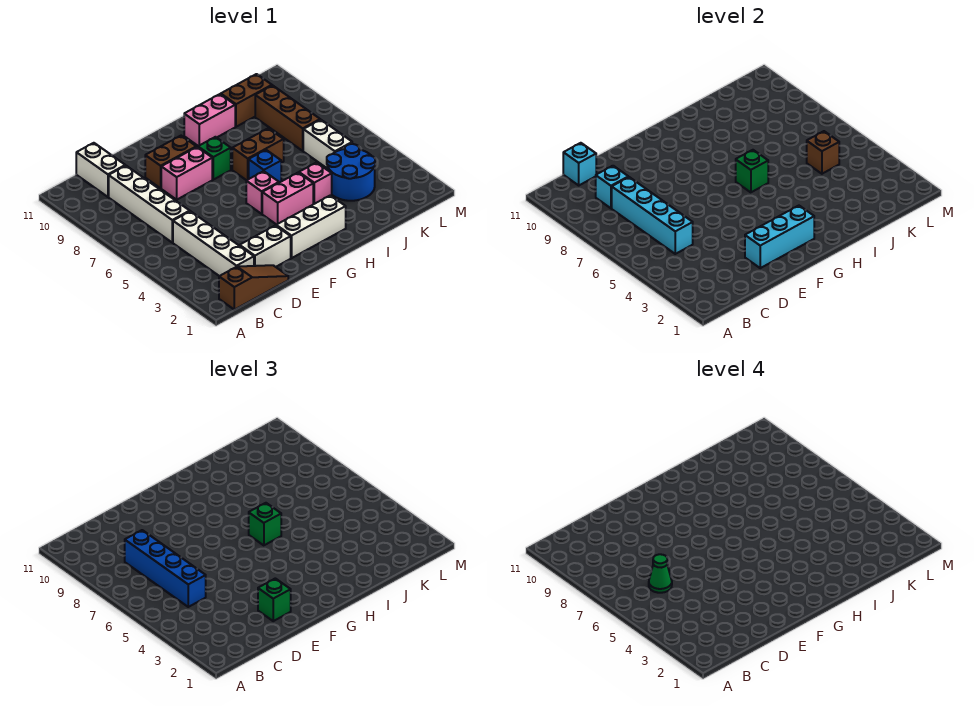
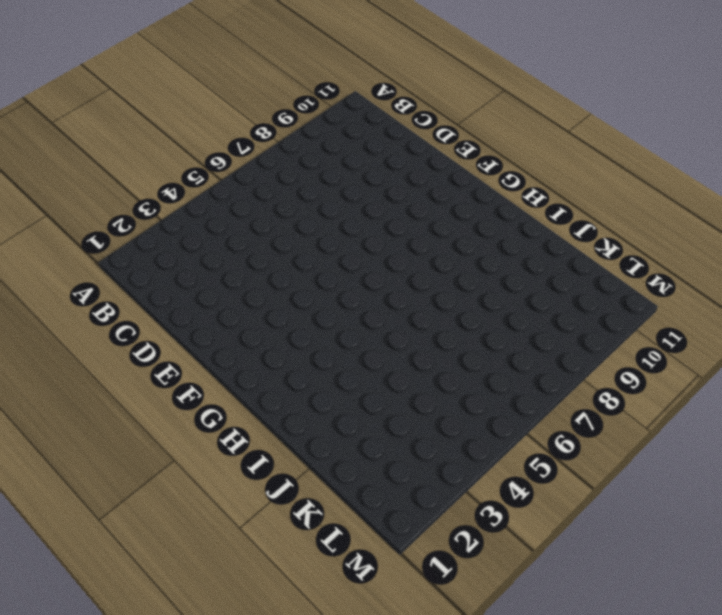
none -> brown 1x3 slope [219,265,288,310]
none -> white 1x4 brick [173,211,254,276]
none -> white 1x4 brick [109,166,190,242]

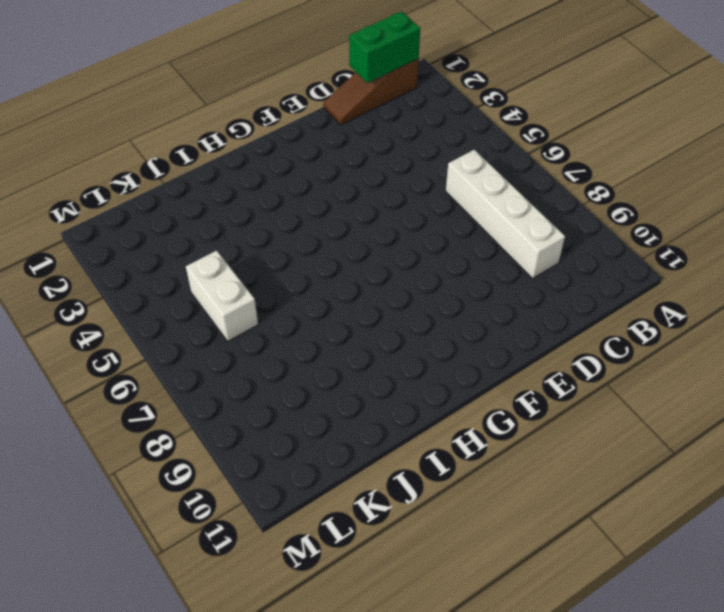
green 1x2 brick [349,11,420,83] -> none
none -> white 1x4 brick [173,211,254,276]
none -> white 1x2 brick [76,143,125,197]
none -> white 1x2 brick [240,225,291,267]

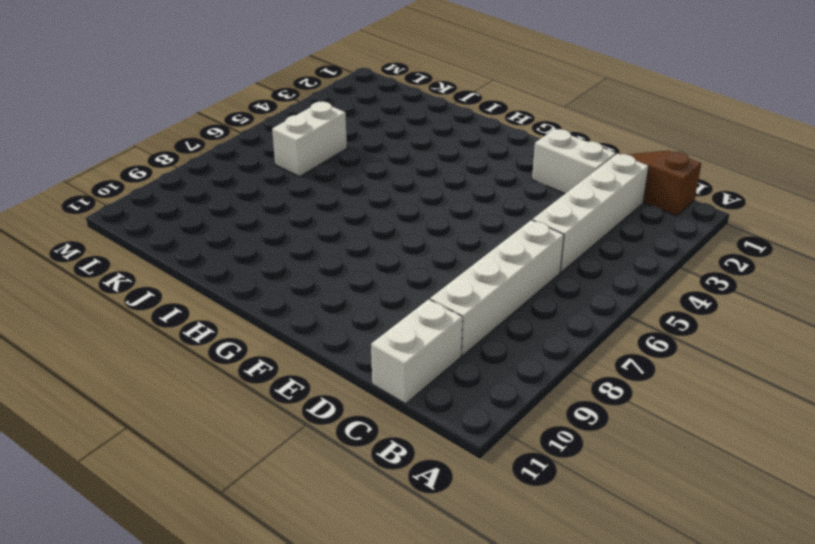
none -> pink 1x2 brick [161,147,212,200]
none -> brown 1x2 brick [145,136,196,188]
none -> white 1x3 brick [276,195,346,258]

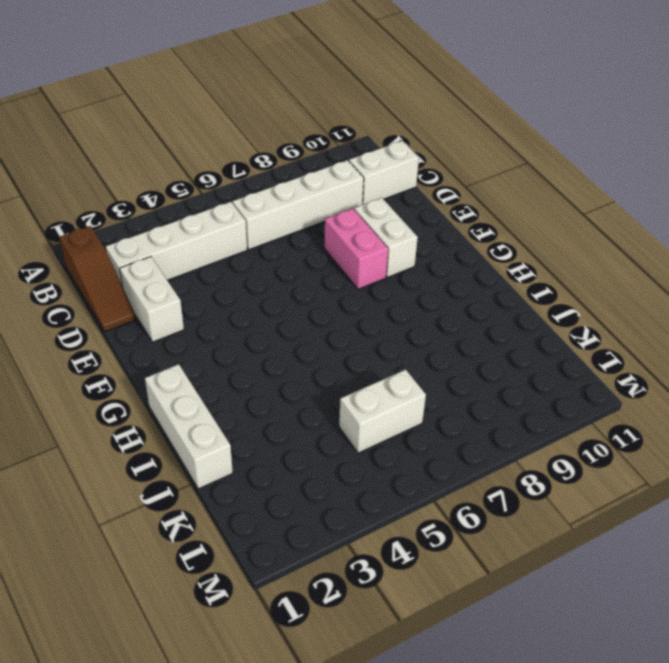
white 1x2 brick [354,198,418,277] -> brown 1x2 brick [145,136,196,188]
white 1x3 brick [145,364,233,489] -> white 1x3 brick moved to [276,195,346,258]
none -> pink 1x2 brick [262,173,313,225]
none -> pink 1x1 brick [246,171,279,214]
none -> green 1x1 brick [198,137,231,180]

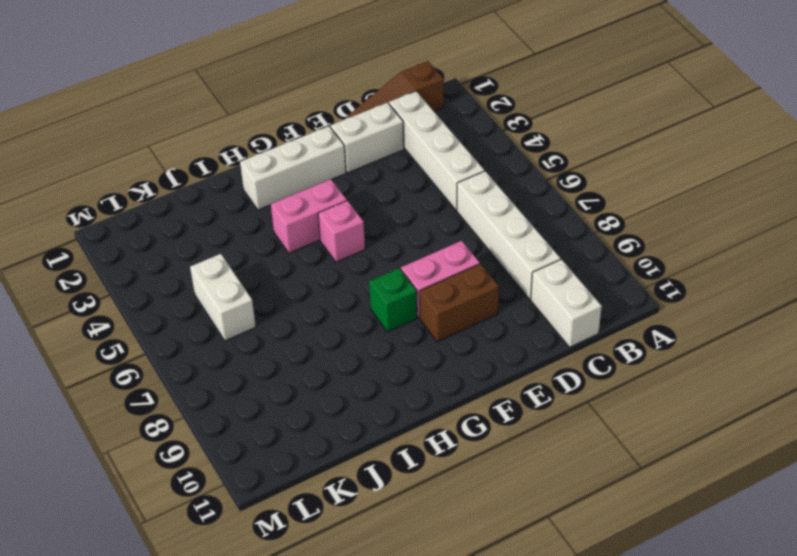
none -> blue 1x1 brick [249,150,281,183]
none -> brown 1x2 brick [232,128,284,180]
none -> pink 1x2 brick [184,94,235,146]

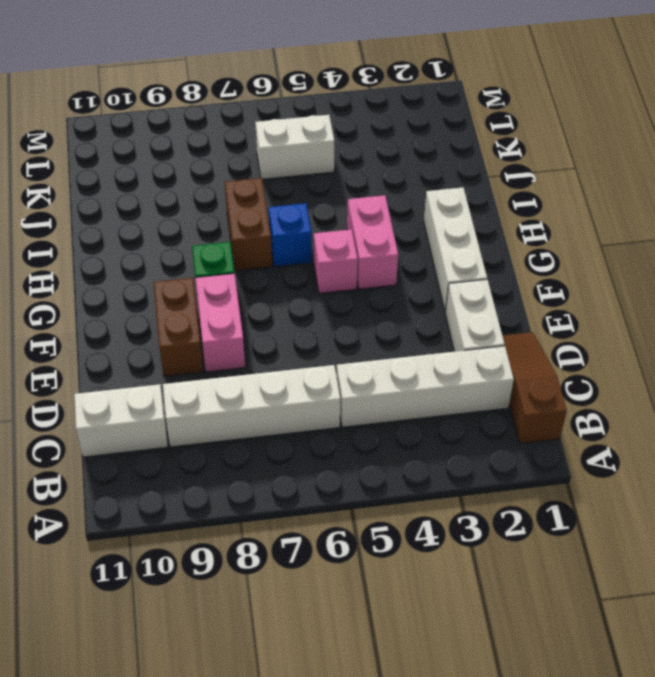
none -> pink 1x2 brick [184,94,235,146]
none -> pink 1x1 brick [299,163,332,204]
none -> blue 2x2 round brick [327,144,375,201]

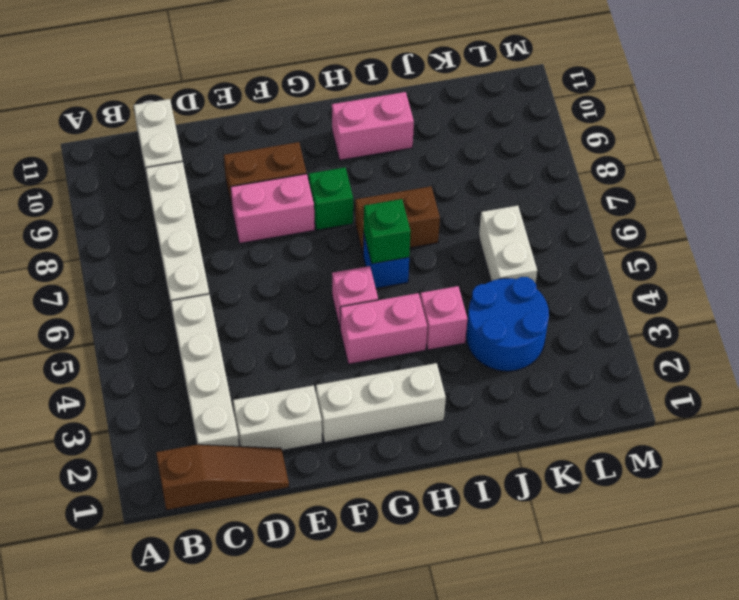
none -> brown 1x2 brick [221,74,272,127]
none -> brown 1x3 brick [255,85,320,151]
none -> cyan 1x4 brick [612,177,693,254]

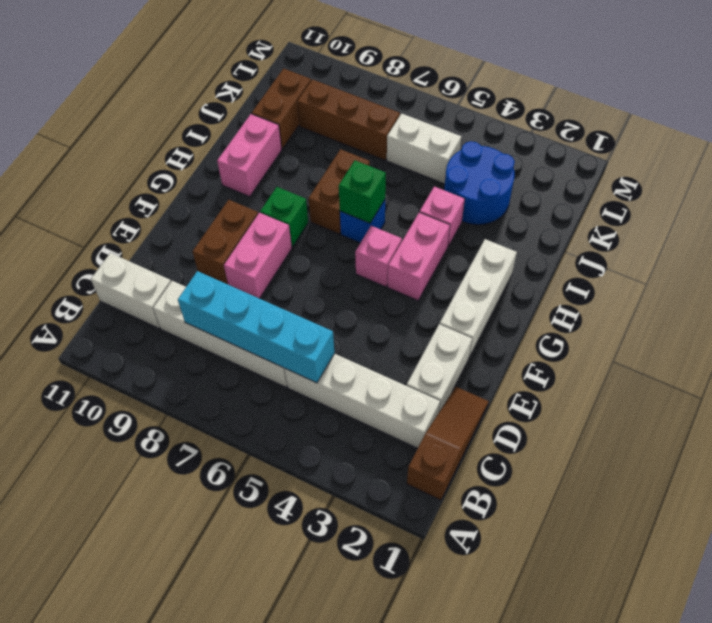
none -> cyan 1x1 brick [596,166,628,208]
none -> cyan 1x1 brick [563,143,596,185]
none -> cyan 1x3 brick [745,206,814,268]

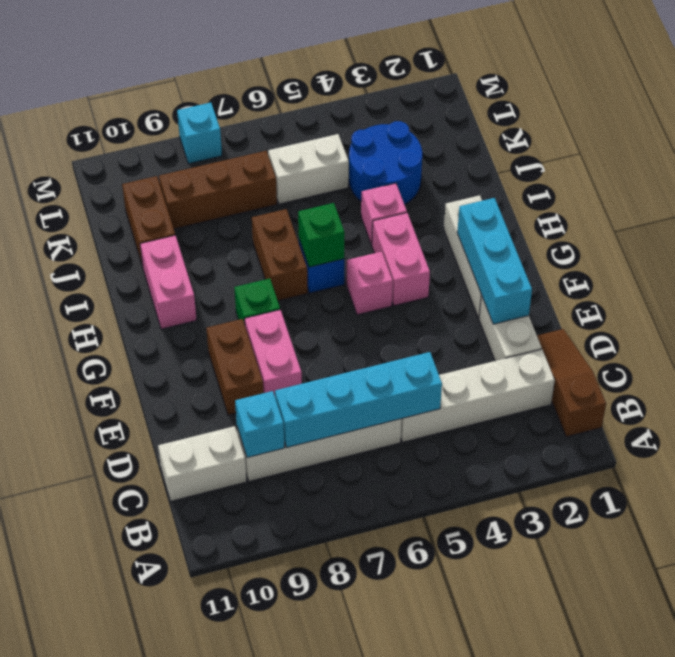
cyan 1x1 brick [177,103,222,164] -> cyan 1x1 brick moved to [563,143,596,185]
none -> brown 1x1 brick [807,131,839,174]
none -> blue 1x4 brick [125,530,206,607]
none -> green 1x1 brick [258,578,291,621]

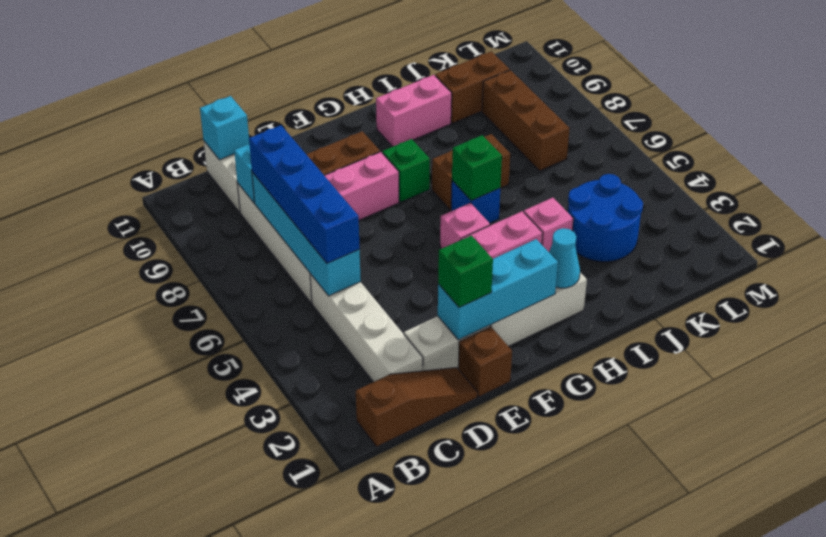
brown 1x1 brick [458,327,512,397] -> brown 1x1 brick moved to [807,131,839,174]
cyan 1x1 cone [549,228,580,288] -> none
none -> white 1x2 brick [303,120,352,168]
none -> green 1x1 brick [249,503,281,545]
none -> green 1x1 cone [649,554,672,593]

